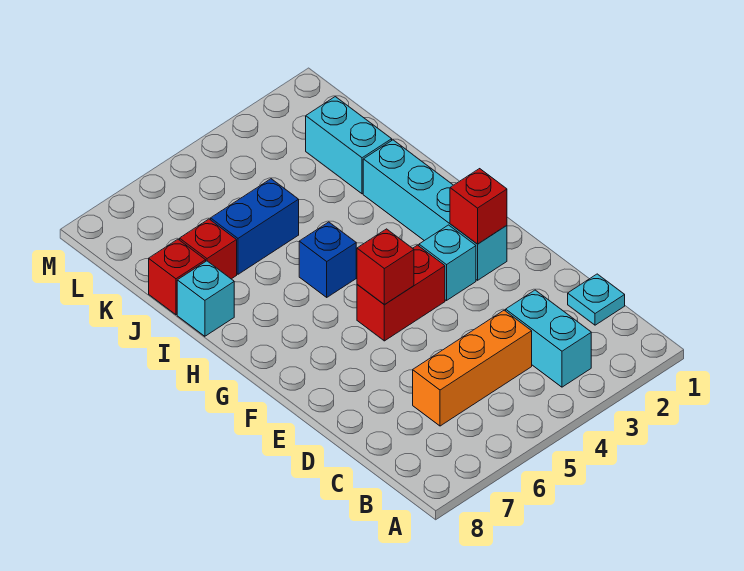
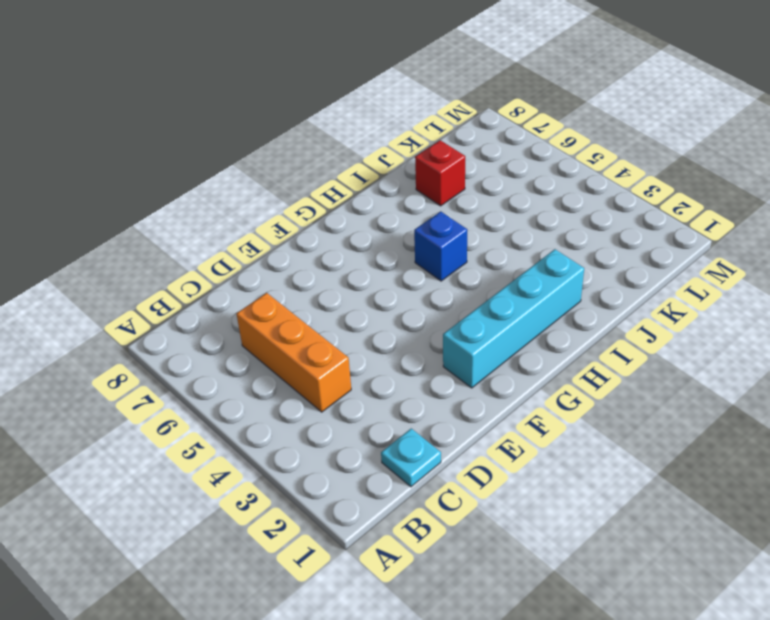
none -> cyan 1x2 brick [506,290,591,387]
none -> cyan 1x1 brick [419,225,476,301]
none -> red 1x2 brick [357,245,445,341]

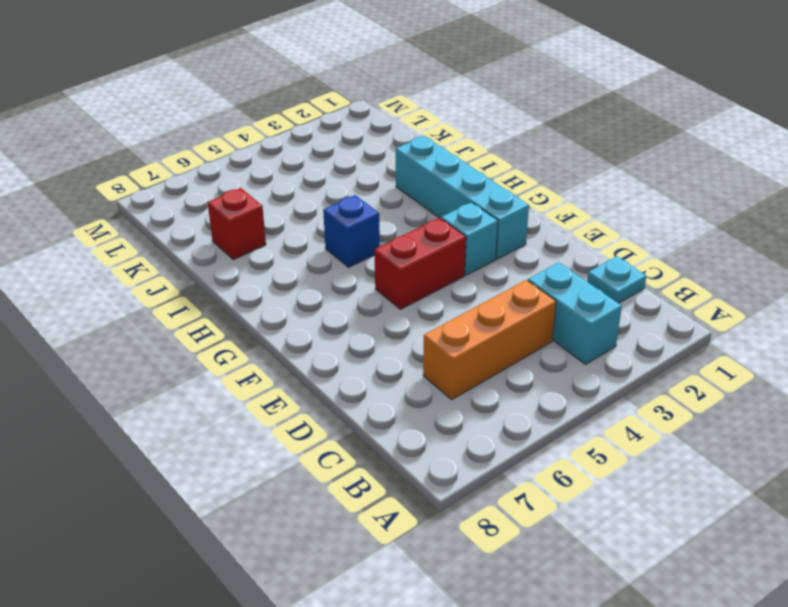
none -> cyan 1x1 brick [177,261,234,336]
none -> cyan 1x2 brick [306,97,392,194]
none -> blue 1x2 brick [211,179,299,274]

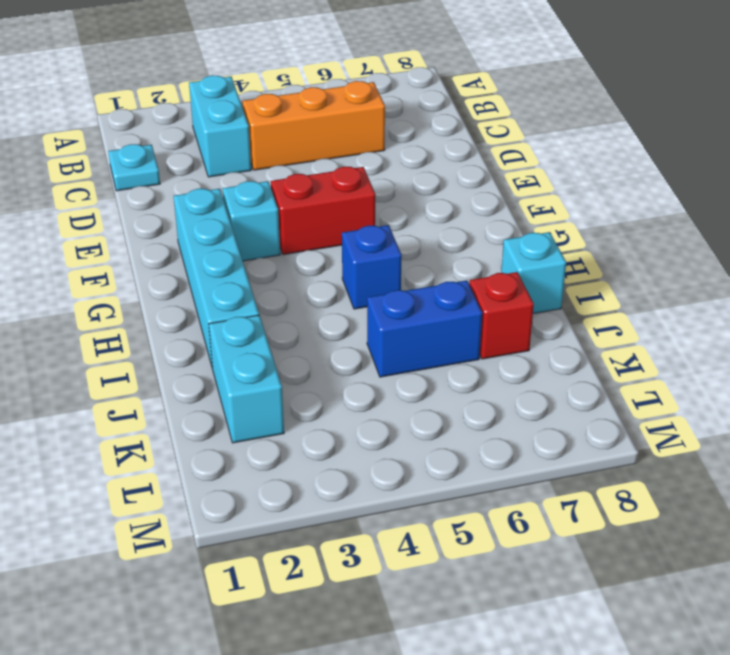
none -> red 1x1 brick [149,239,206,315]
none -> red 1x1 brick [450,169,507,244]
none -> red 1x1 brick [357,229,414,304]

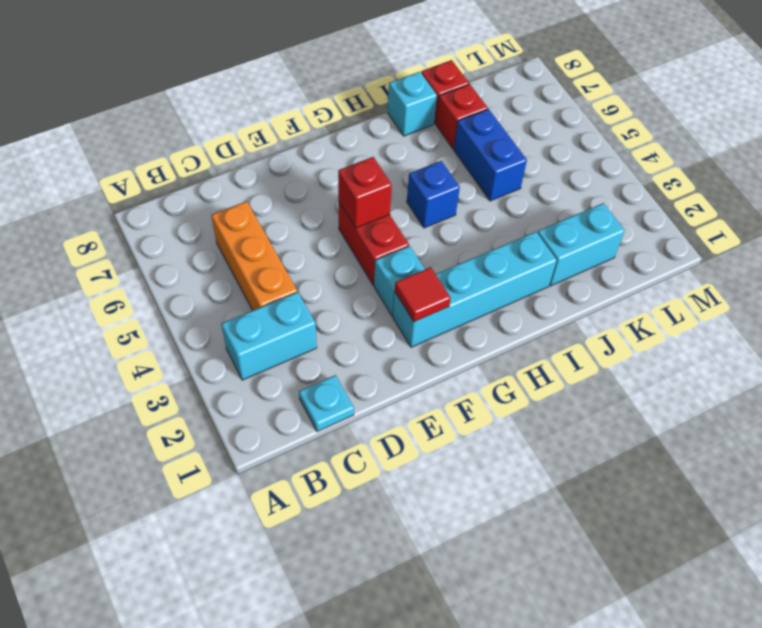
red 1x1 tile [395,267,451,322] -> red 1x1 brick [450,169,507,244]

